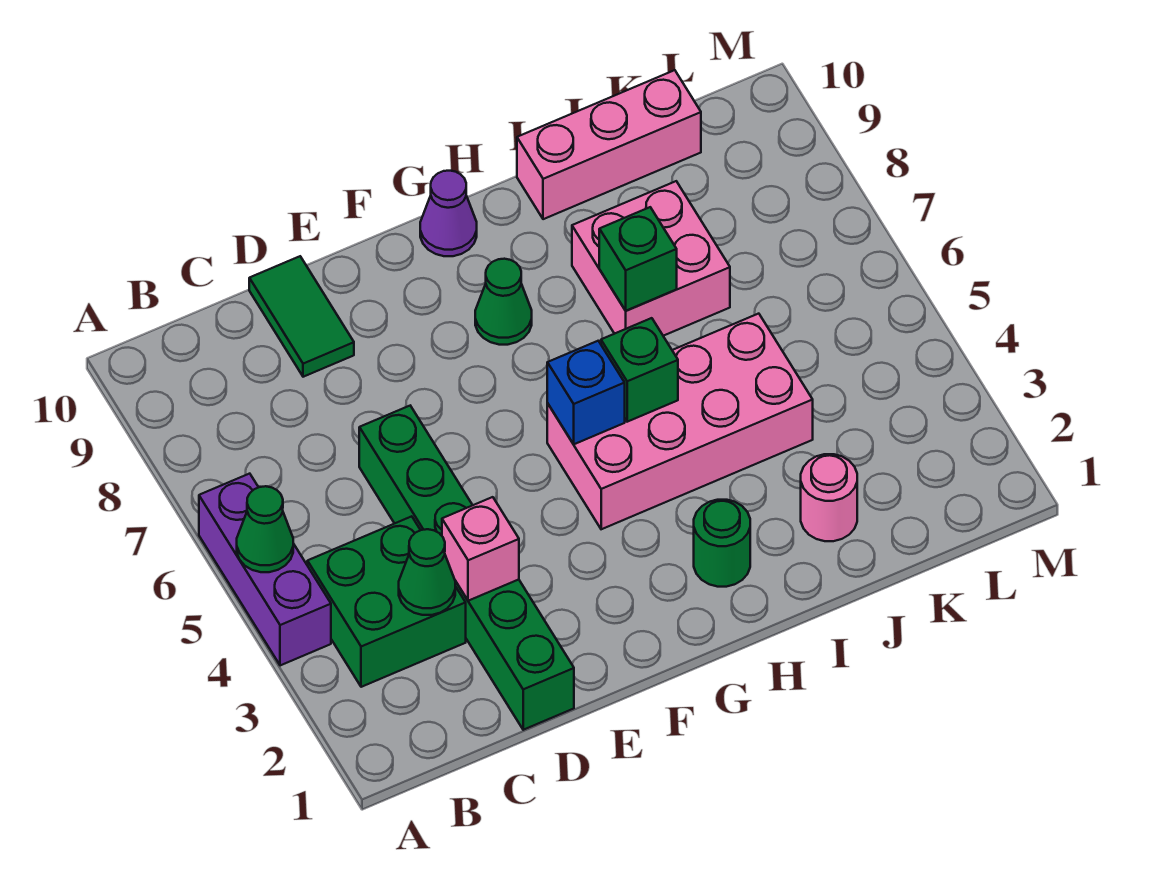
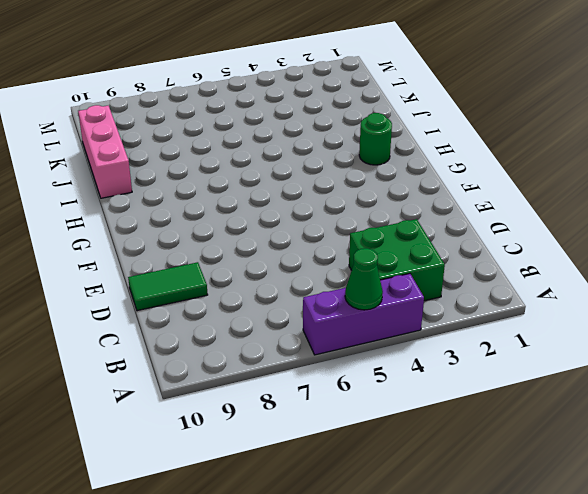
none -> green 1x6 brick [359,406,574,730]
none -> pink 2x4 brick [547,314,813,529]
none -> green 1x1 cone [475,259,532,345]

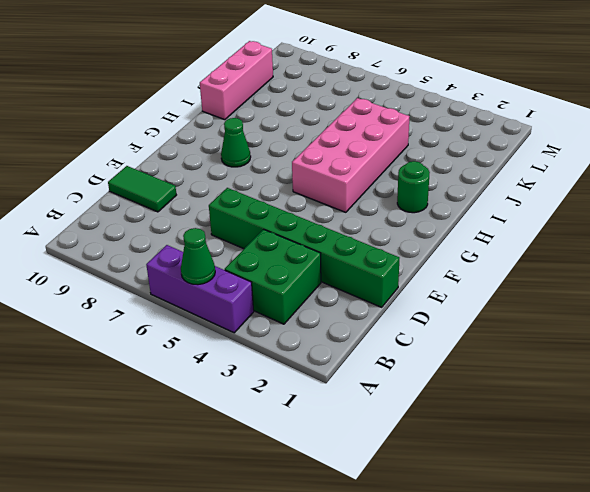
none -> purple 1x1 cone [420,171,477,256]
none -> pink 2x2 brick [572,181,730,336]
none -> pink 1x1 round brick [801,454,857,541]

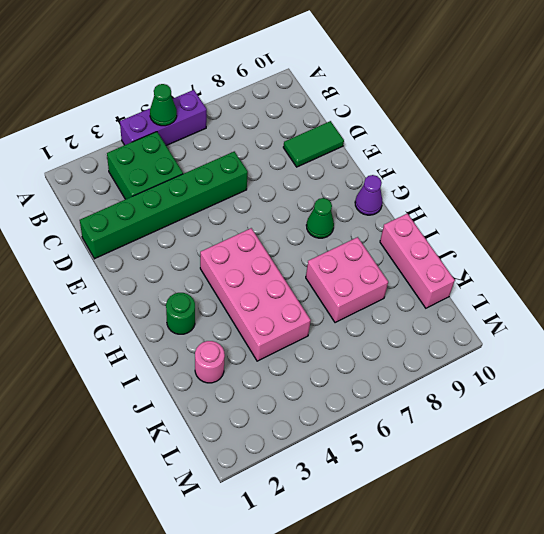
none -> green 1x1 cone [399,529,455,615]
none -> pink 1x1 brick [442,497,519,601]
none -> blue 1x1 brick [547,341,625,444]

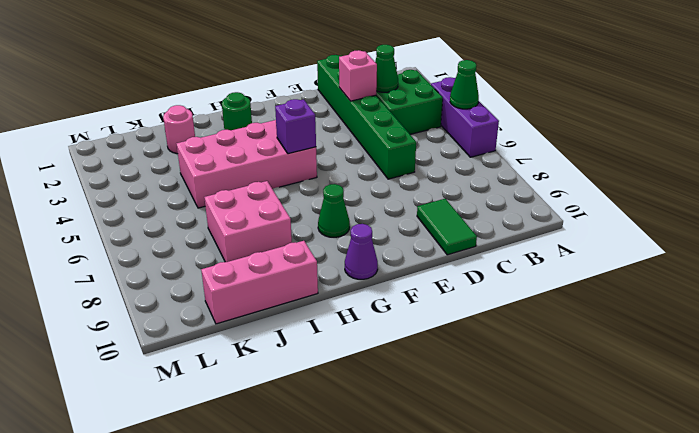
purple 1x1 brick [275,99,316,154] -> blue 1x1 brick [547,341,625,444]
none -> green 1x1 brick [601,318,678,422]
none -> green 1x1 brick [599,207,677,311]

